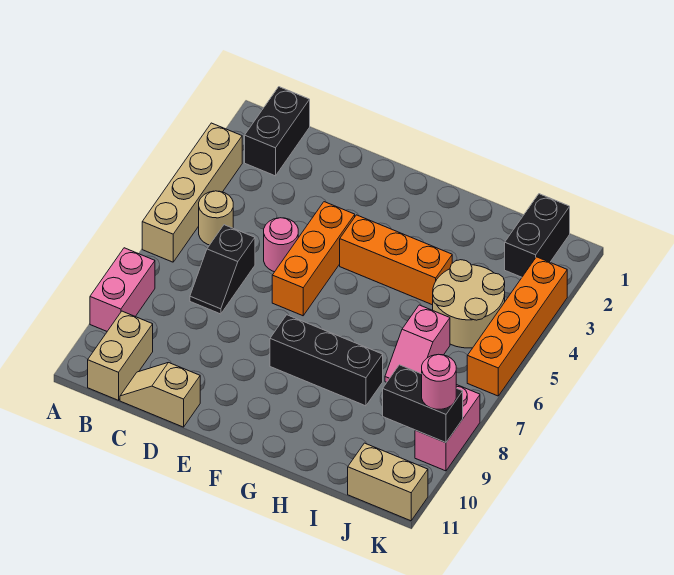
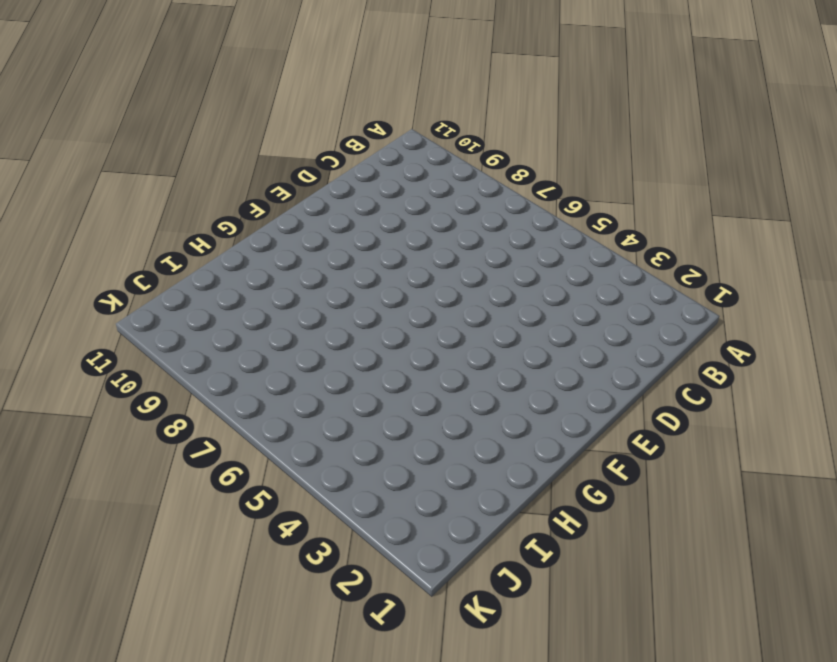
none -> tan 1x4 brick [142,123,242,262]
none -> pink 1x2 brick [90,248,155,331]
none -> black 1x2 brick [245,87,310,176]

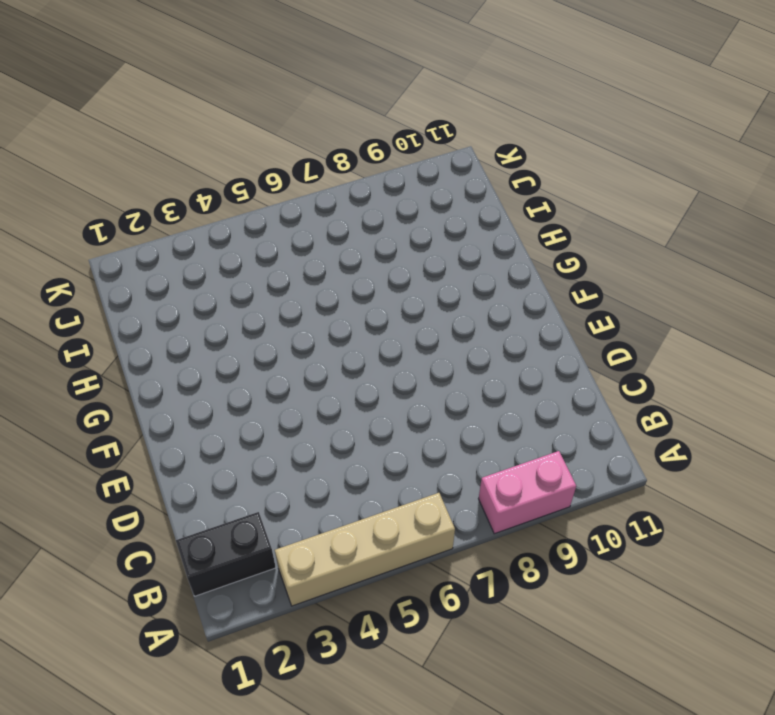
none -> tan 1x1 round brick [199,191,233,245]
none -> tan 1x2 brick [88,311,153,400]
none -> black 1x2 slope [190,225,255,314]

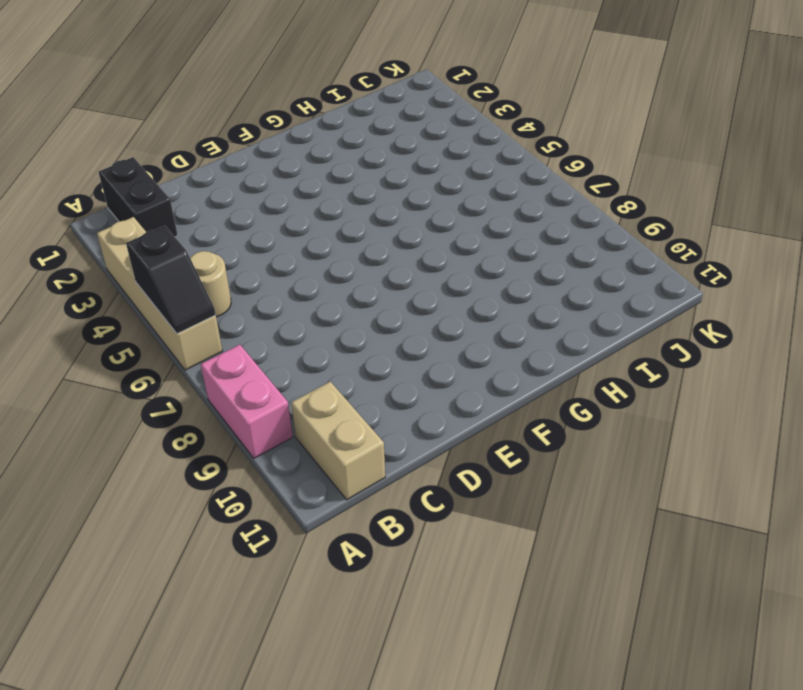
black 1x2 slope [126,226,216,334] -> black 1x2 slope moved to [190,225,255,314]
none -> tan 1x2 slope [120,363,200,427]
none -> pink 1x1 round brick [264,218,298,272]
none -> orange 1x3 brick [272,202,355,316]

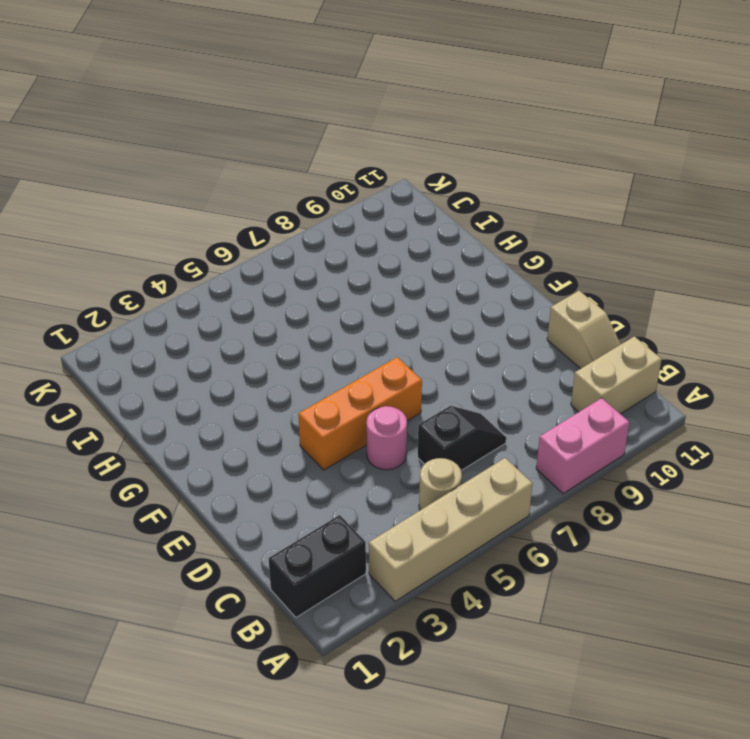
none -> orange 1x3 brick [340,215,452,305]
none -> black 1x3 brick [270,315,383,406]
none -> tan 2x2 round brick [433,260,505,348]

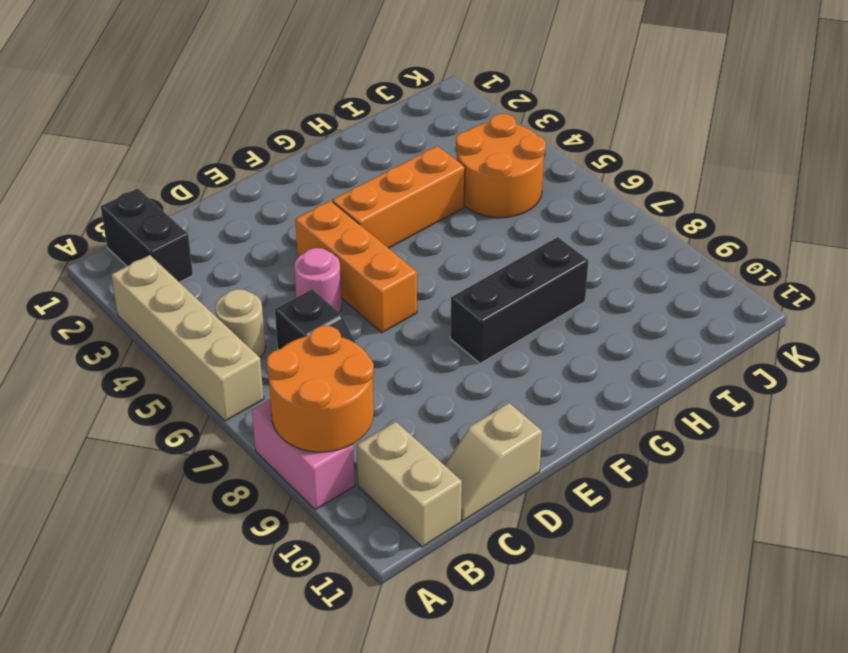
orange 2x2 round brick [267,326,374,452] -> none
orange 2x2 round brick [456,114,546,218] -> tan 2x2 round brick [433,260,505,348]
none -> pink 1x2 slope [385,305,450,382]
none -> black 1x2 brick [505,194,570,277]
none -> tan 1x2 brick [348,443,428,521]

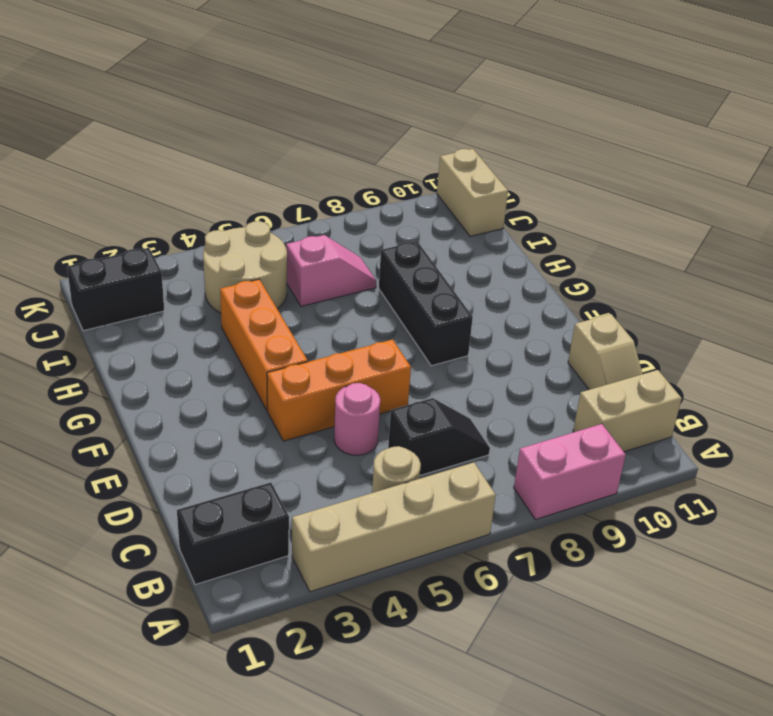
none -> orange 1x4 brick [467,257,567,396]
none -> pink 1x2 brick [415,385,480,471]
none -> black 1x2 brick [383,365,463,443]

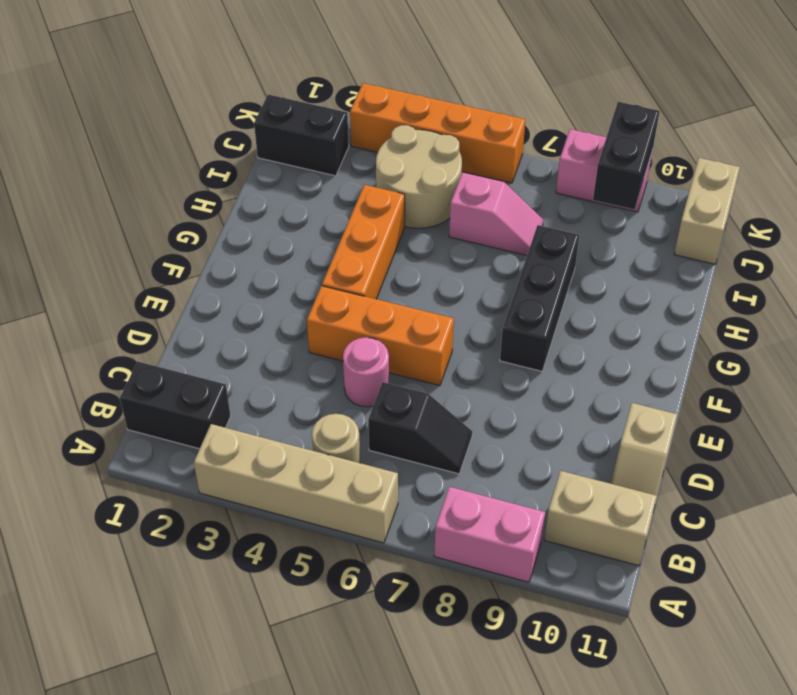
none -> pink 1x1 round brick [422,354,456,409]

